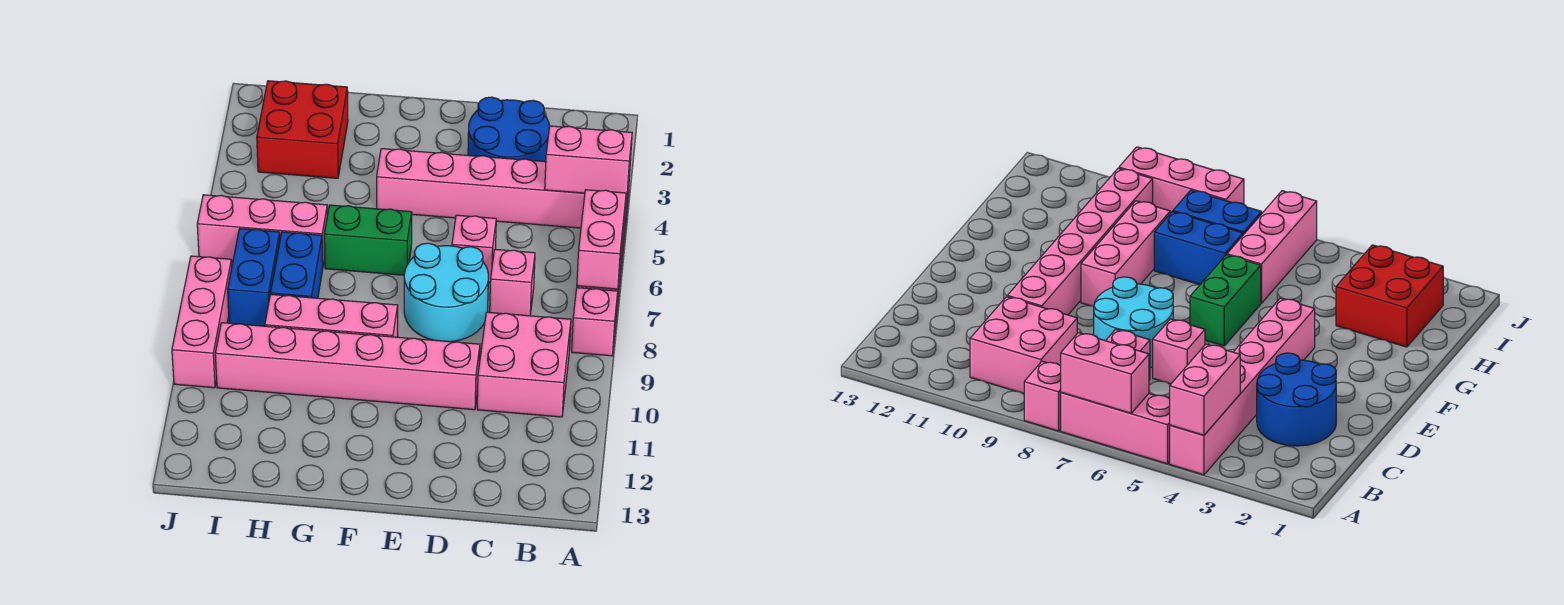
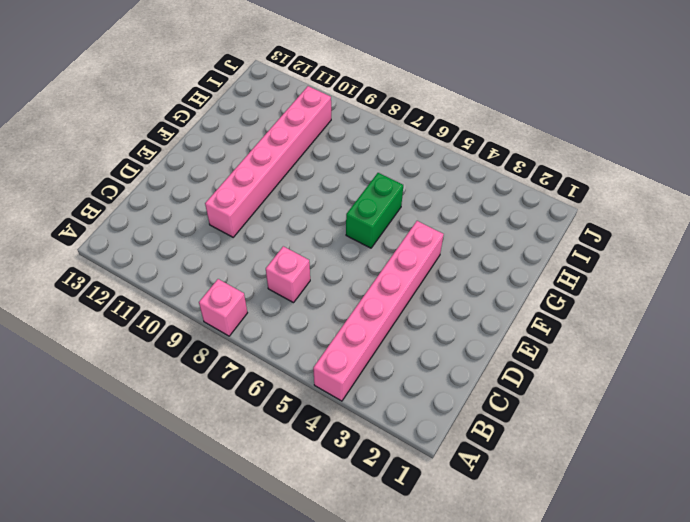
none -> pink 1x3 brick [1061,392,1170,464]
none -> pink 2x2 brick [477,312,571,417]
none -> blue 2x2 round brick [468,97,550,162]

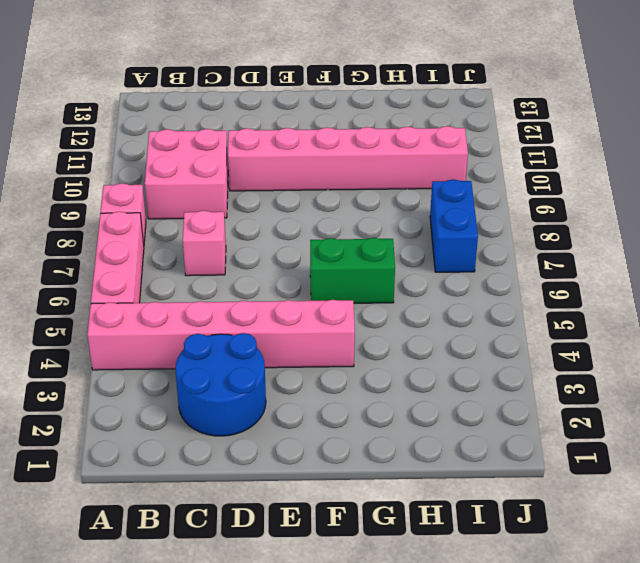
none -> pink 1x1 brick [452,215,496,282]
none -> cyan 2x2 round brick [404,243,488,342]
none -> pink 1x3 brick [265,294,398,337]

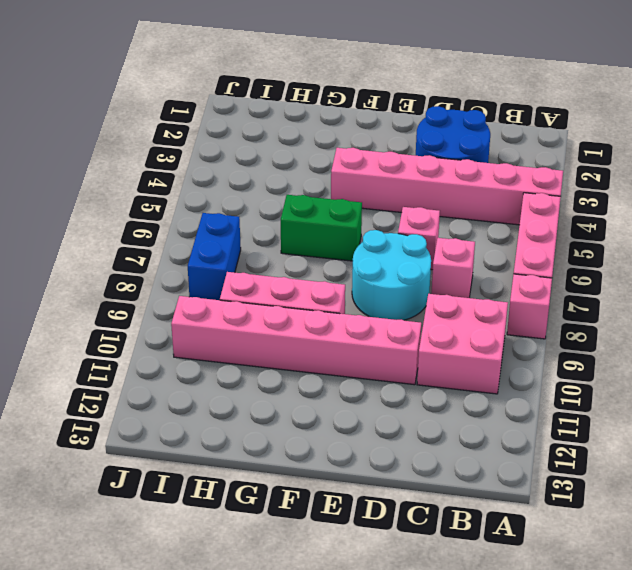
none -> red 2x2 brick [257,81,348,178]
none -> pink 1x3 brick [197,195,327,265]
none -> blue 1x2 brick [271,232,323,298]

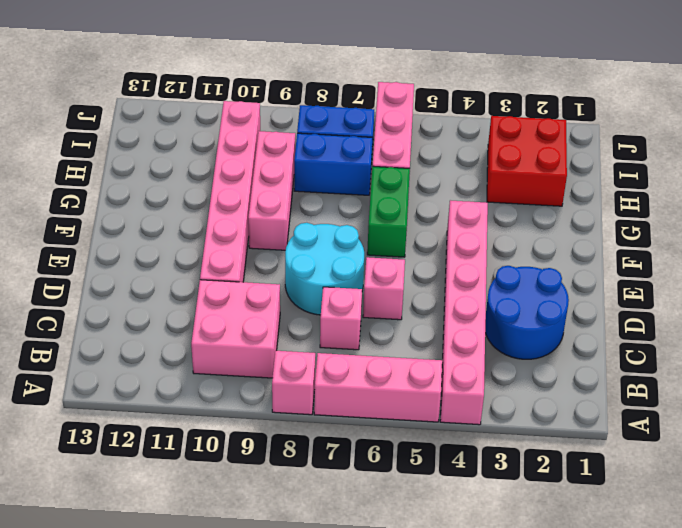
none -> pink 1x3 brick [172,256,232,388]
none -> pink 1x2 brick [545,126,632,196]
none -> pink 1x2 brick [577,190,626,289]

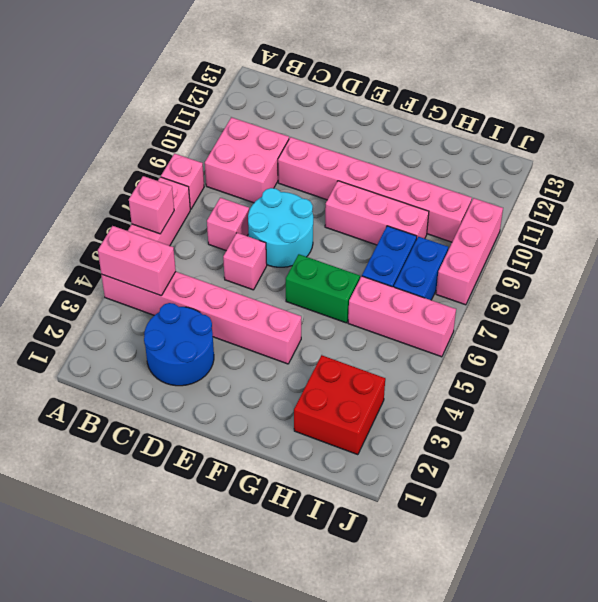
pink 1x1 brick [129,176,174,234] -> pink 1x2 brick [577,190,626,289]

